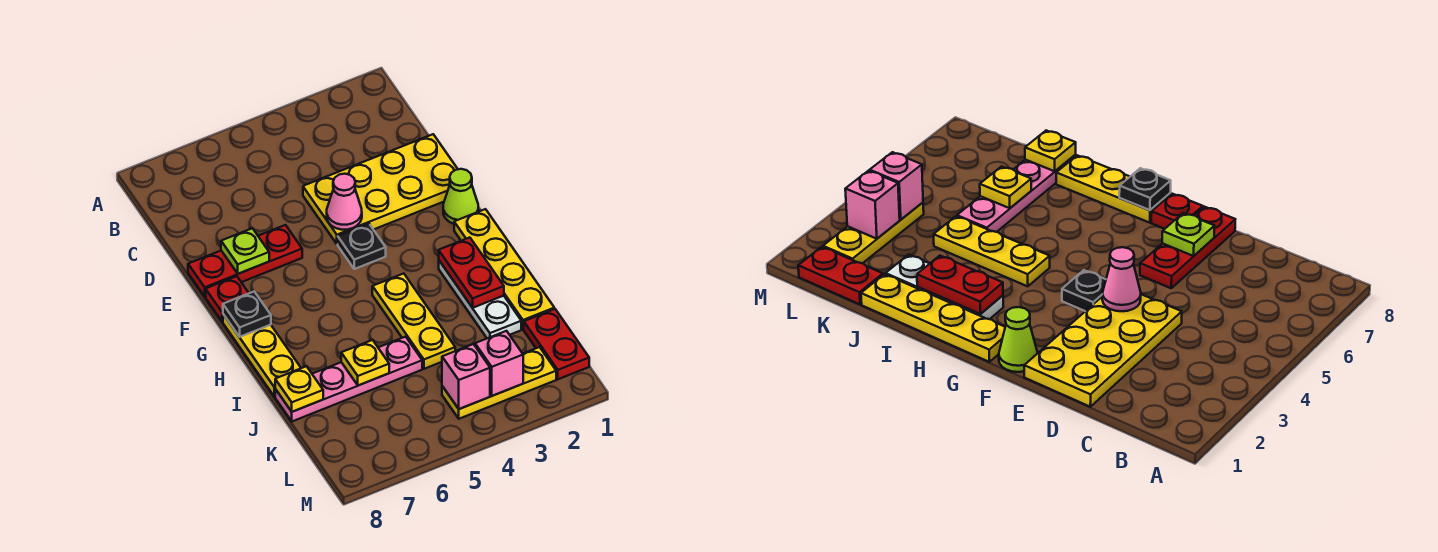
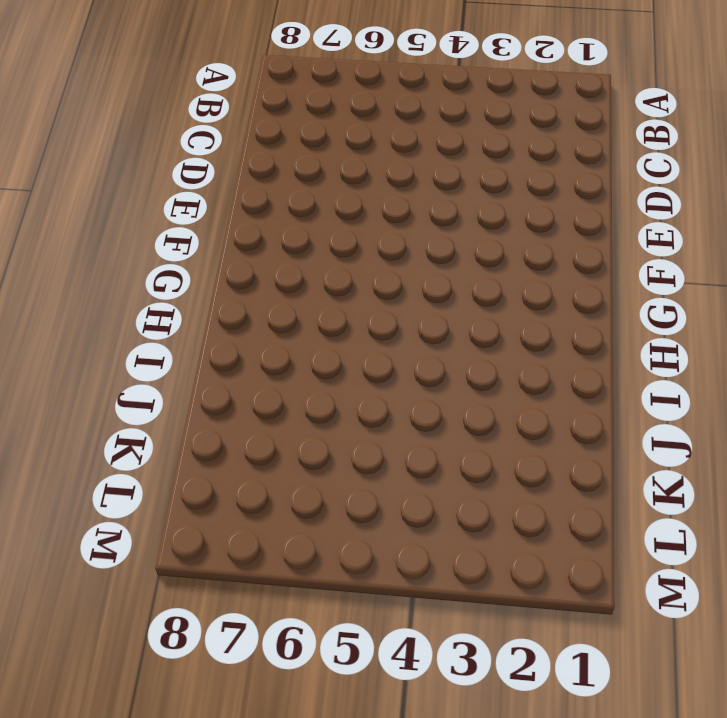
none -> yellow 2x4 plate [303,134,458,244]
none -> red 1x3 plate [188,225,302,297]
none -> lime 1x1 cone [443,169,478,224]

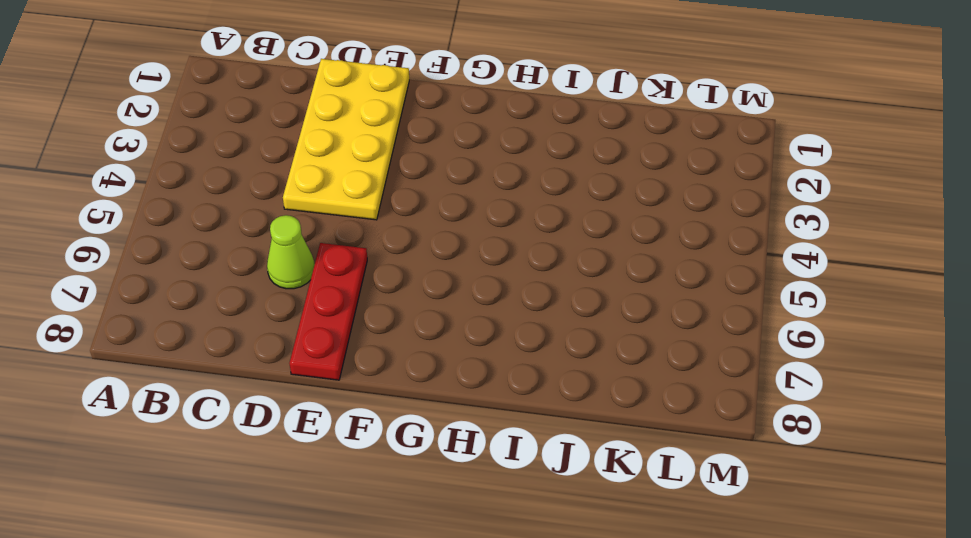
lime 1x1 cone [267,215,315,289] -> lime 1x1 cone moved to [443,169,478,224]
none -> black 1x1 plate [338,224,386,269]
none -> red 1x1 plate [206,276,249,322]
none -> yellow 1x4 plate [454,209,554,329]

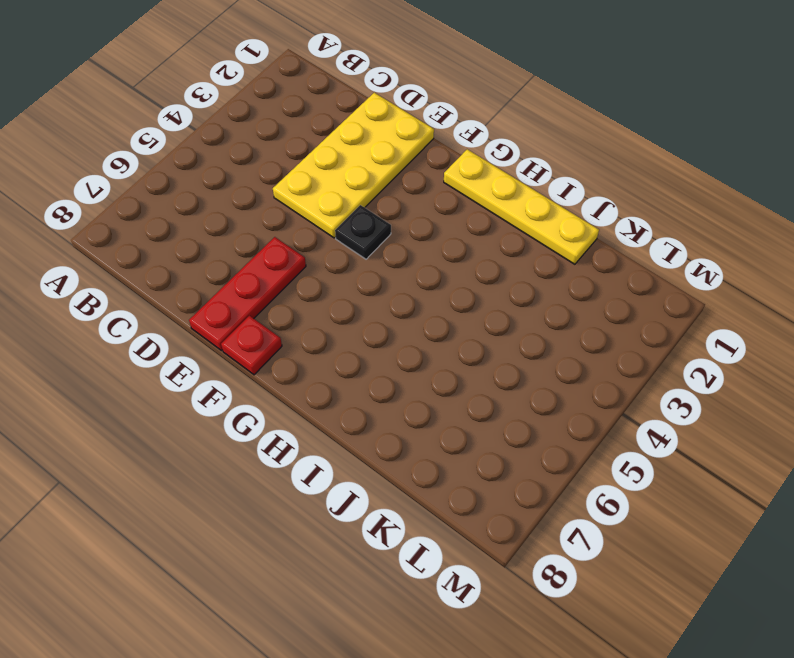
none -> lime 1x1 cone [443,169,478,224]
none -> yellow 1x3 plate [223,314,301,397]
none -> white 1x3 plate [439,261,521,338]

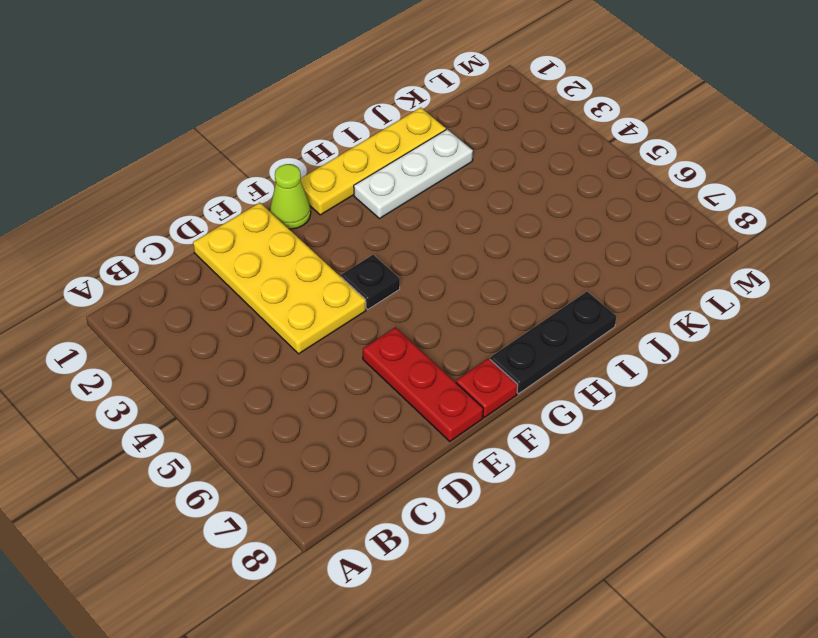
black 1x3 plate [490,292,616,394] -> yellow 1x3 plate [223,314,301,397]
none -> yellow 1x3 plate [372,274,455,369]
none -> pink 1x4 plate [275,337,422,421]
none -> red 1x2 plate [524,309,589,379]

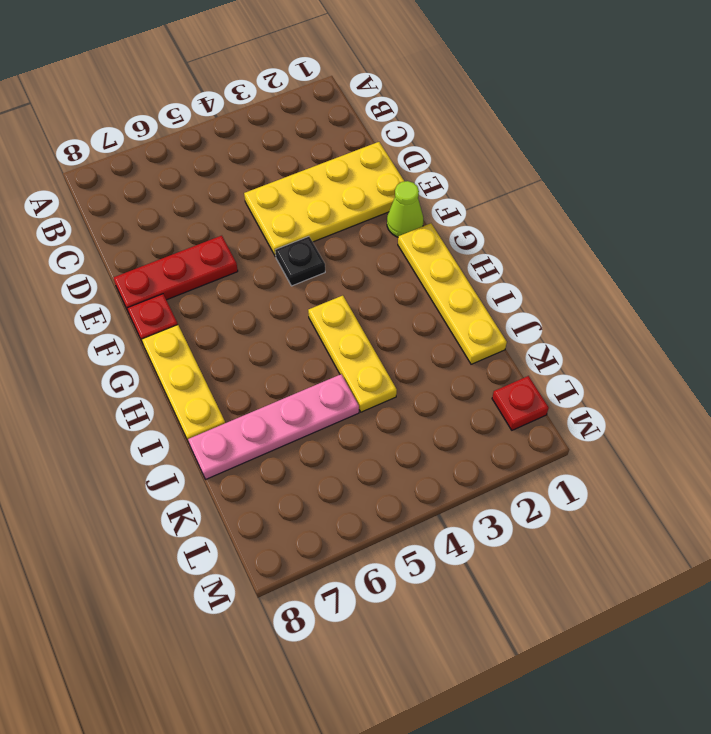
red 1x1 plate [492,376,549,430] -> red 1x2 plate [524,309,589,379]
none -> white 1x3 plate [439,261,521,338]
none -> yellow 1x3 plate [442,347,556,419]
none -> pink 1x1 cone [327,174,362,230]

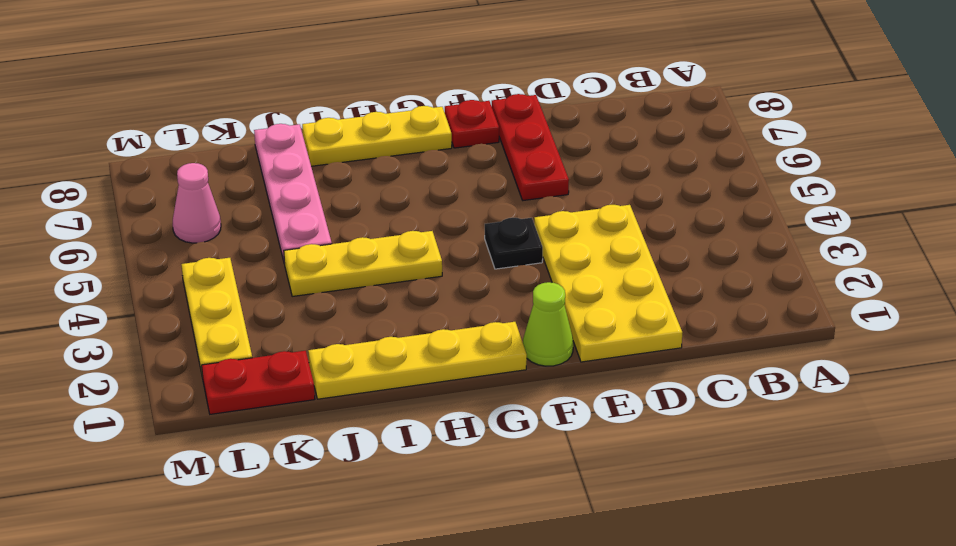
pink 1x1 cone [173,163,221,243] -> pink 1x1 cone moved to [327,174,362,230]
none -> white 1x3 plate [439,261,521,338]
none -> lime 1x1 plate [221,228,269,274]
none -> black 1x1 plate [223,291,271,337]

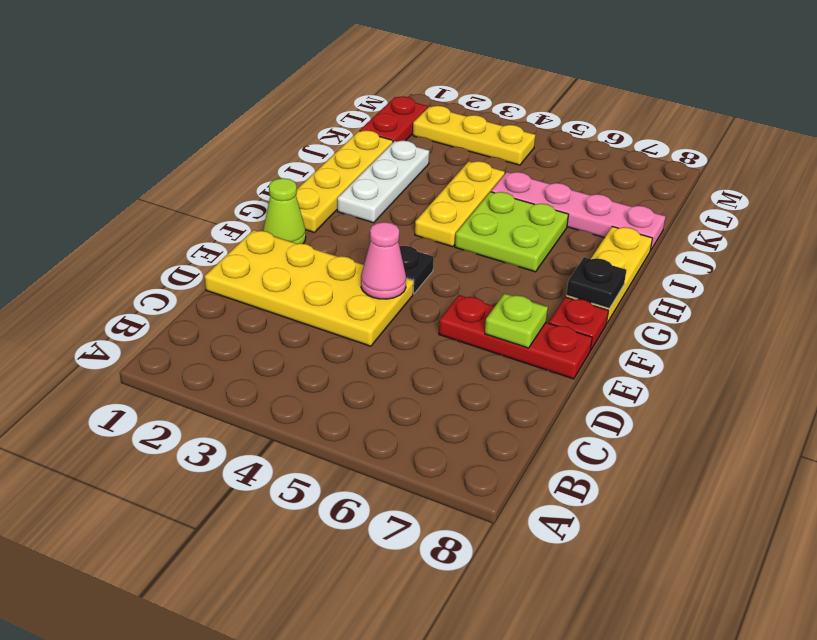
lime 2x2 plate [455,192,569,272] -> none
none -> red 1x2 plate [439,237,504,308]
none -> yellow 1x1 plate [341,340,389,386]
none -> yellow 1x1 plate [275,366,323,412]

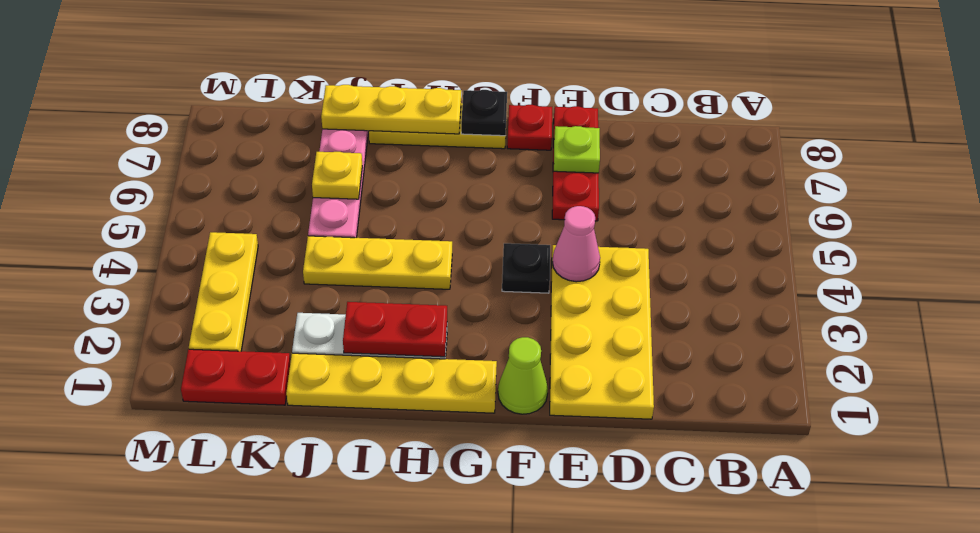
yellow 1x3 plate [321,85,461,134] -> yellow 1x1 plate [275,366,323,412]
none -> pink 1x1 brick [475,331,523,396]
none -> pink 1x1 brick [442,344,490,409]

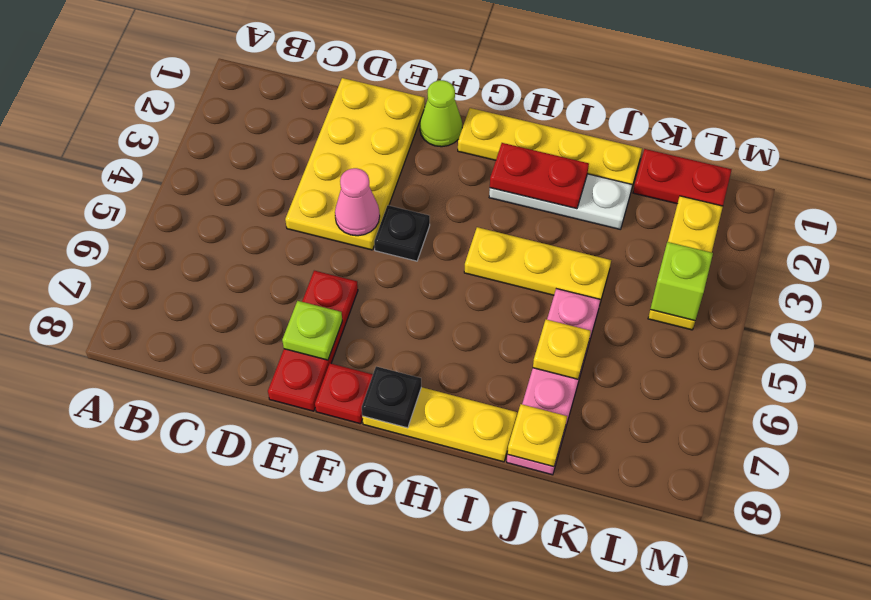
lime 1x1 brick [650,242,713,321] -> pink 1x1 brick [442,344,490,409]
none -> pink 1x1 brick [475,331,523,396]

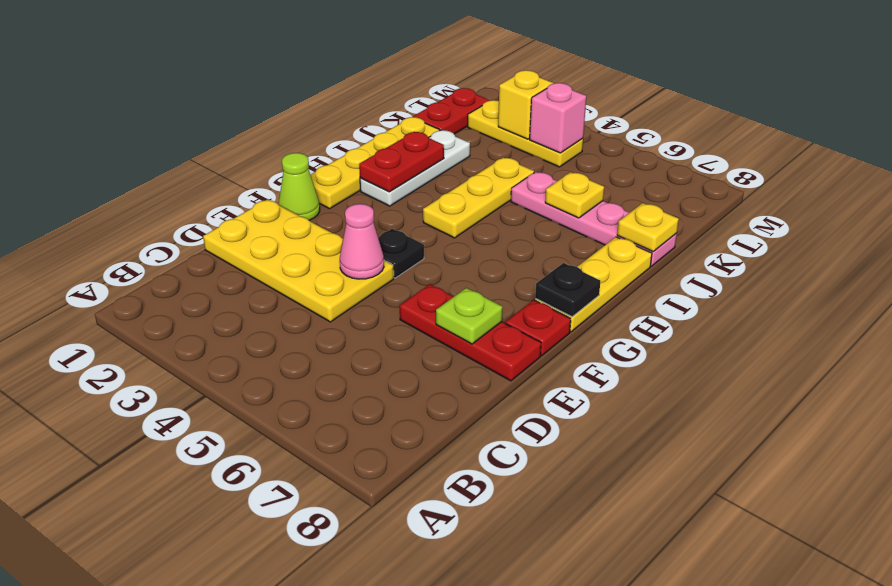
yellow 1x1 brick [498,70,553,139] -> pink 1x1 brick [475,331,523,396]

